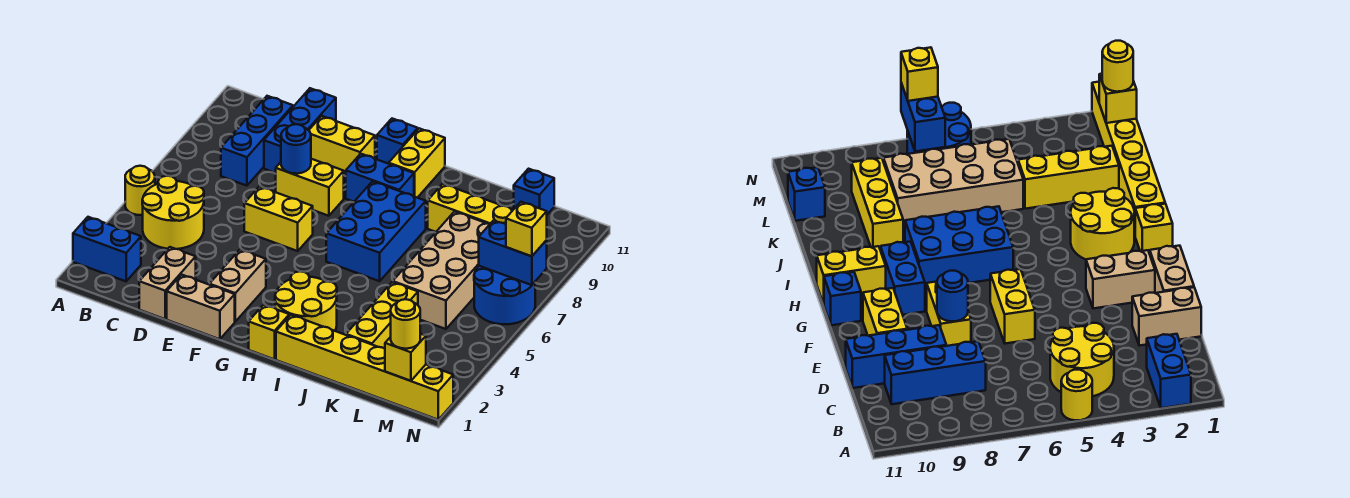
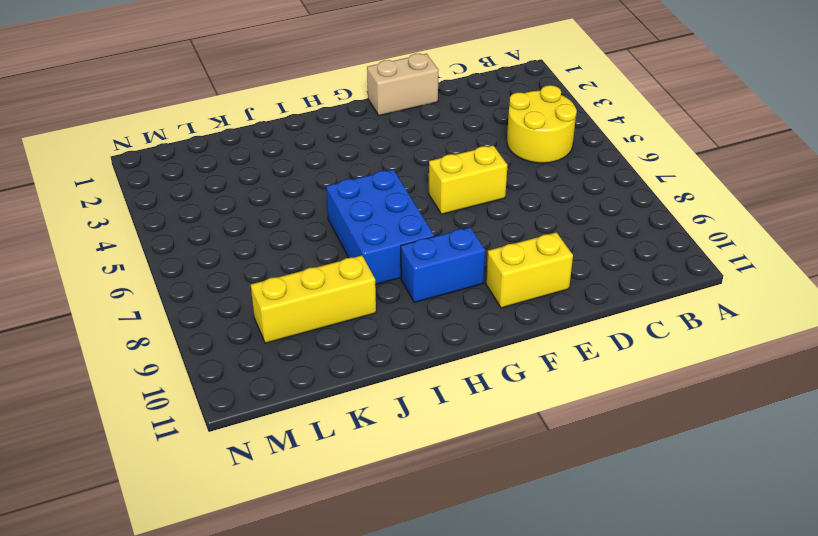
none -> blue 1x2 brick [73,217,141,281]
none -> yellow 1x1 round brick [125,166,155,215]
none -> blue 1x3 brick [221,96,293,186]

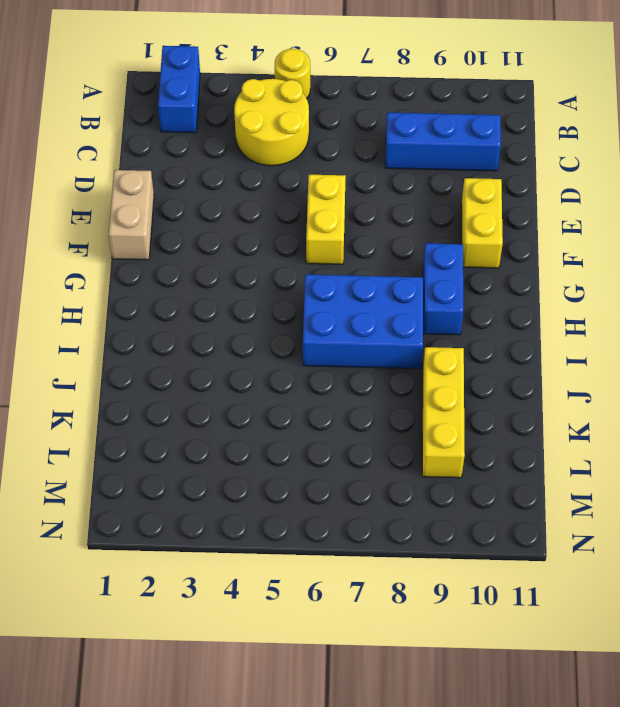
none -> tan 1x2 brick [139,247,196,319]
none -> blue 1x3 brick [264,88,336,173]
none -> yellow 1x2 brick [276,159,344,216]

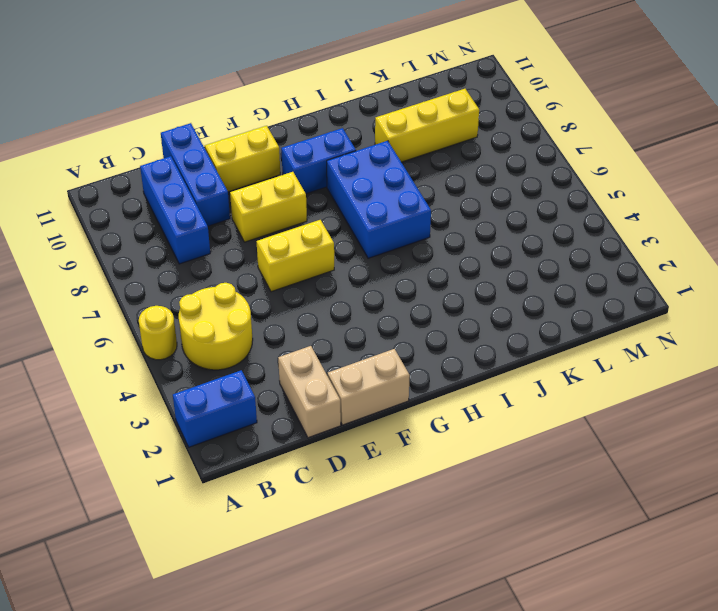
none -> tan 1x2 brick [209,250,266,321]
none -> blue 1x1 brick [377,119,418,164]
none -> yellow 1x1 brick [249,305,289,359]

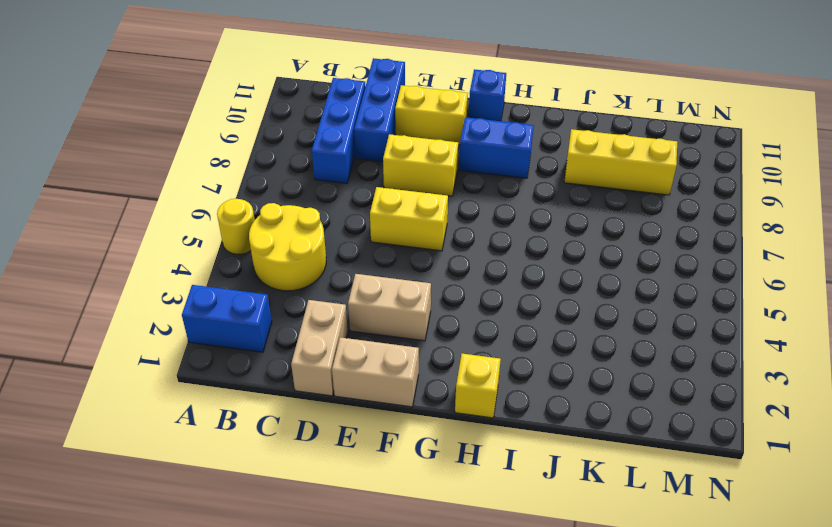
tan 1x2 brick [348,274,431,341] -> tan 1x2 brick turned to [209,250,266,321]
none -> yellow 2x2 round brick [275,271,337,331]
none -> blue 2x3 brick [326,181,426,281]
none -> yellow 1x2 brick [389,128,445,198]

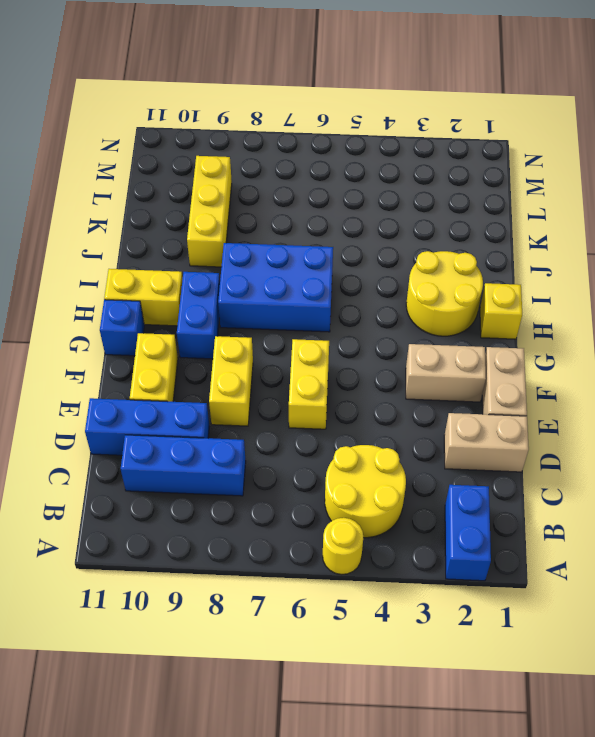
none -> yellow 1x6 brick [276,315,453,420]
none -> yellow 1x3 brick [346,282,418,349]
none -> tan 2x4 brick [393,212,490,329]

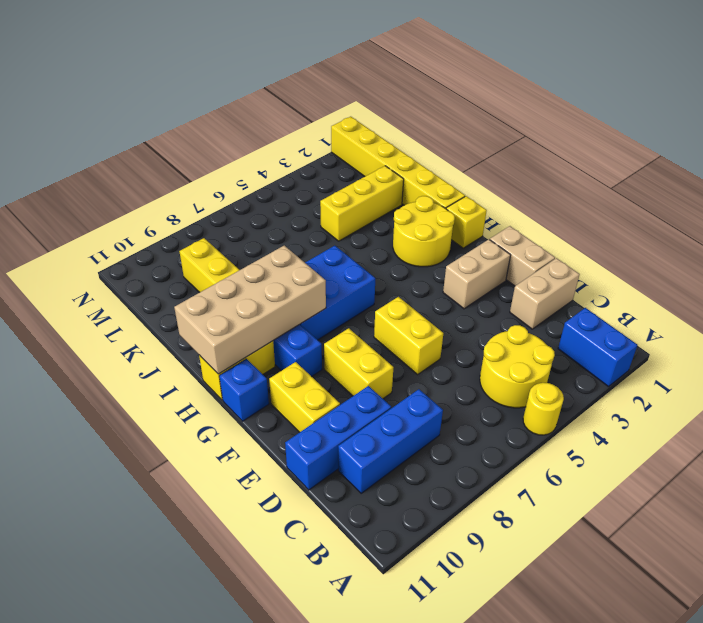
tan 2x4 brick [174,246,326,374] -> tan 2x4 brick moved to [393,212,490,329]
none -> blue 1x1 brick [514,169,554,214]
none -> blue 2x2 round brick [474,266,535,324]
none -> blue 1x1 round brick [281,124,311,174]

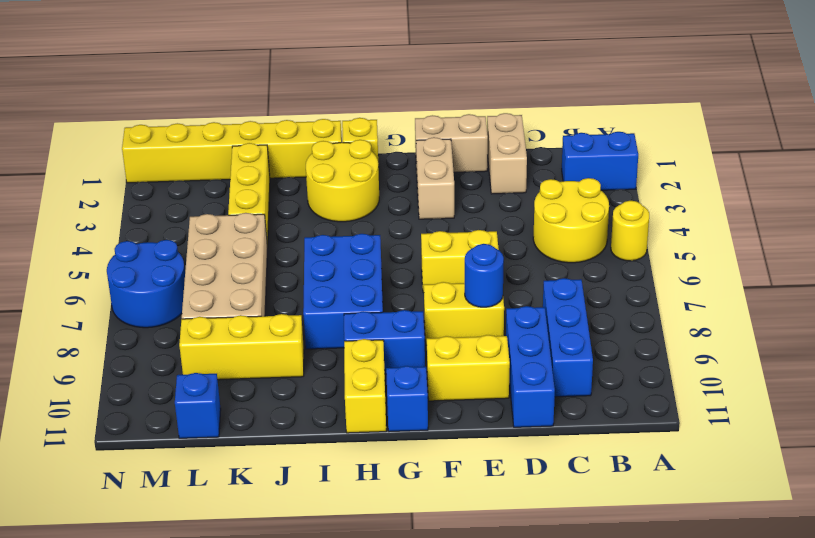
none -> yellow 1x1 brick [385,334,426,381]
none -> blue 1x2 brick [479,220,547,285]
none -> yellow 1x1 round brick [391,299,420,349]

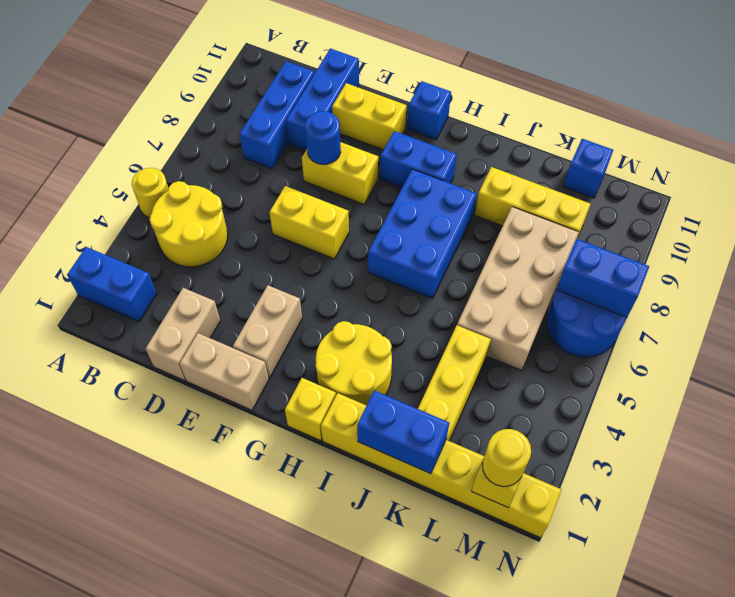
blue 1x2 brick [357,391,449,474] -> none
none -> yellow 1x2 brick [389,128,445,198]
none -> yellow 1x1 brick [506,202,547,256]

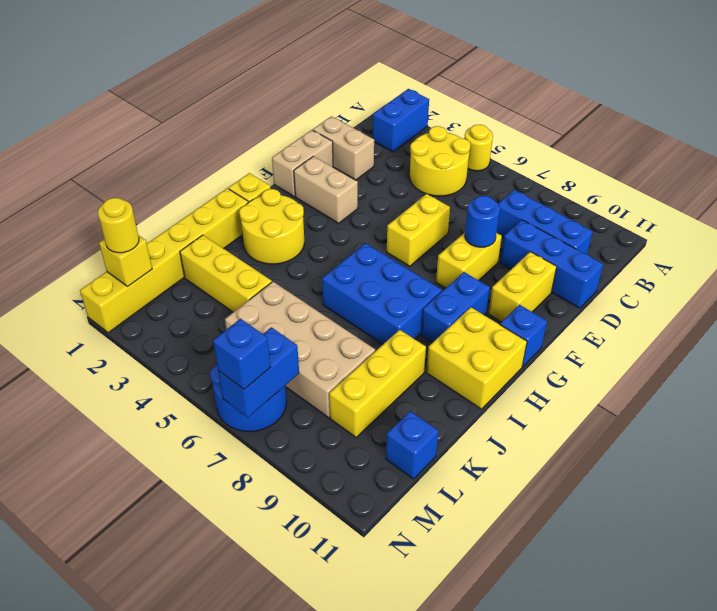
yellow 2x2 brick [426,307,527,409] -> yellow 1x2 brick [389,128,445,198]
blue 1x1 brick [213,319,270,389] -> yellow 1x1 brick [506,202,547,256]

